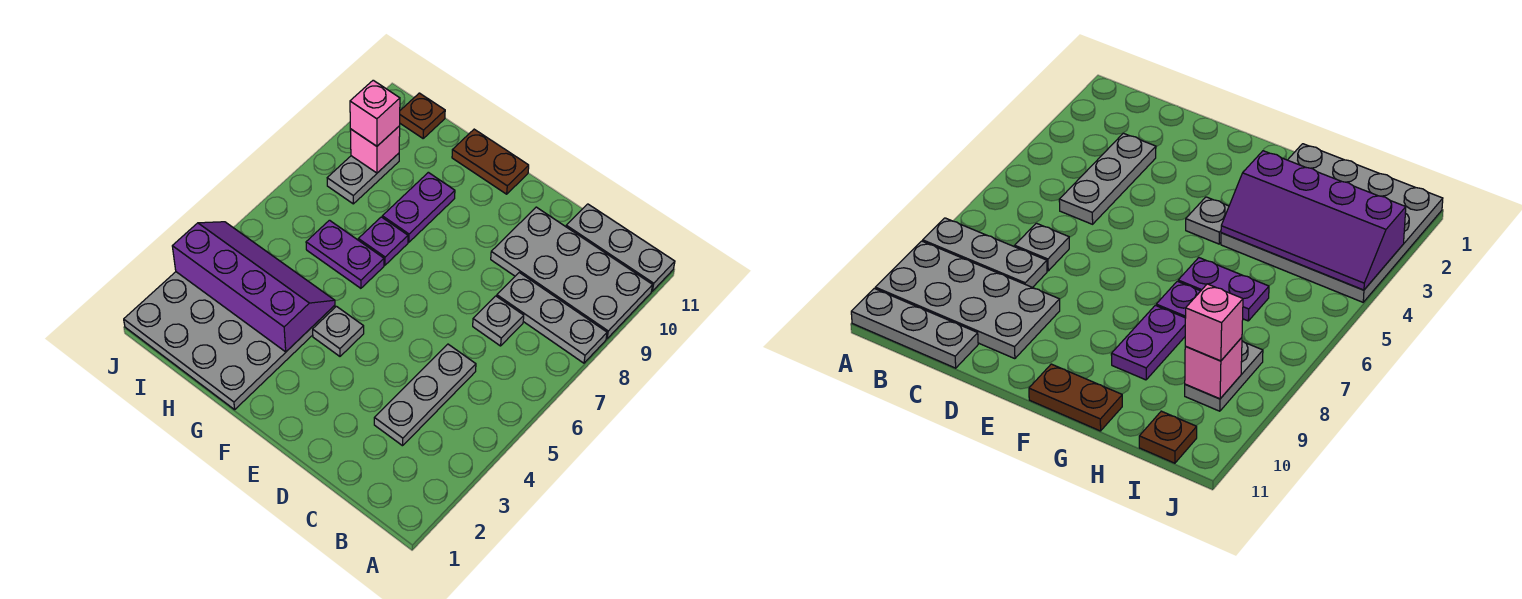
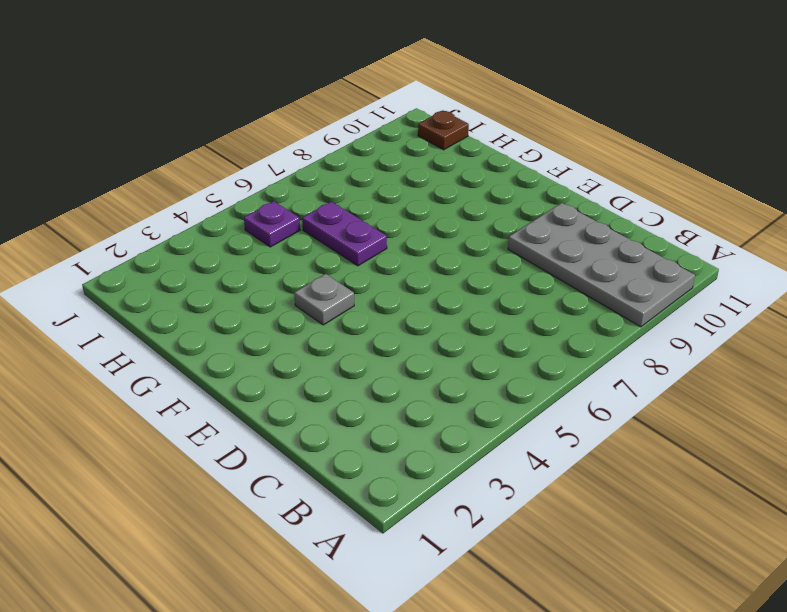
purple 1x1 plate [244,201,300,247] -> purple 1x1 plate moved to [358,217,408,265]
none -> grey 1x3 plate [497,273,607,363]
none -> grey 1x3 plate [566,204,675,291]
none -> grey 1x3 plate [374,344,476,446]

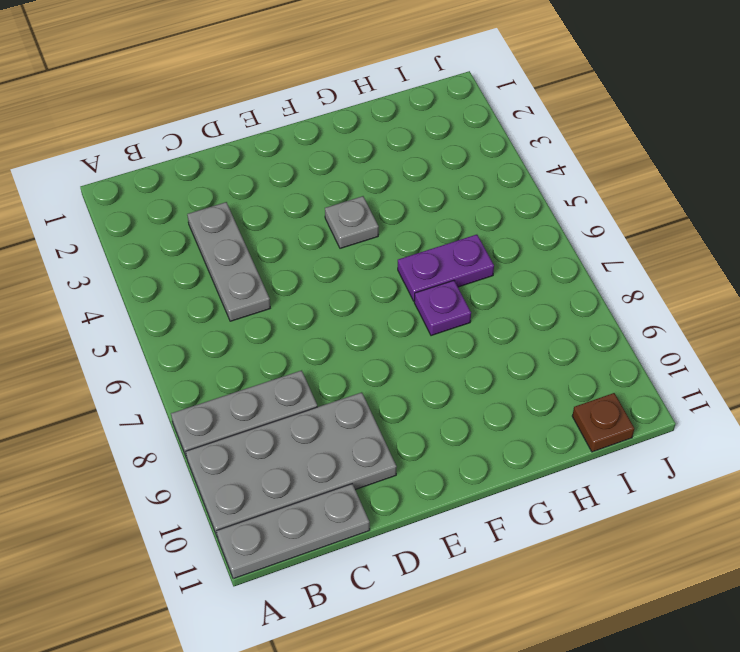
none -> grey 1x1 plate [473,296,524,346]
none -> brown 1x2 plate [452,129,529,194]
none -> grey 4x4 plate [124,272,335,410]

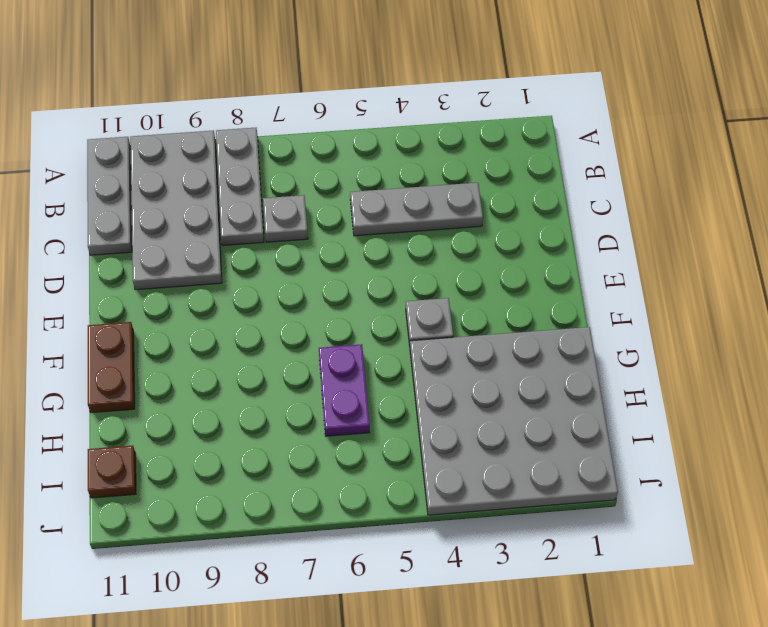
none -> purple 1x1 plate [358,217,408,265]
none -> purple 1x2 plate [382,172,455,242]
none -> grey 1x2 plate [327,153,399,204]

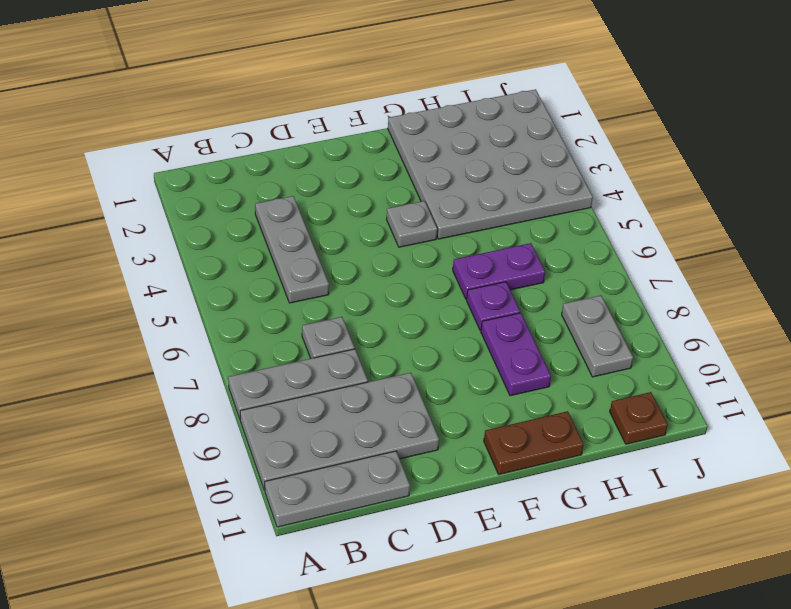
none -> purple 2x4 slope [172,222,335,352]
none -> pink 1x1 brick [350,126,400,173]
none -> pink 1x1 brick [350,80,400,146]

